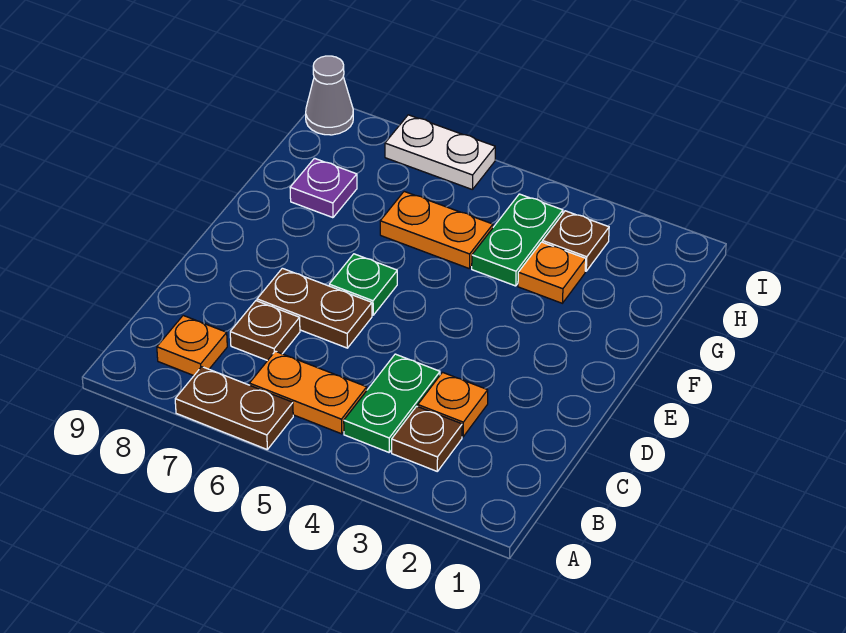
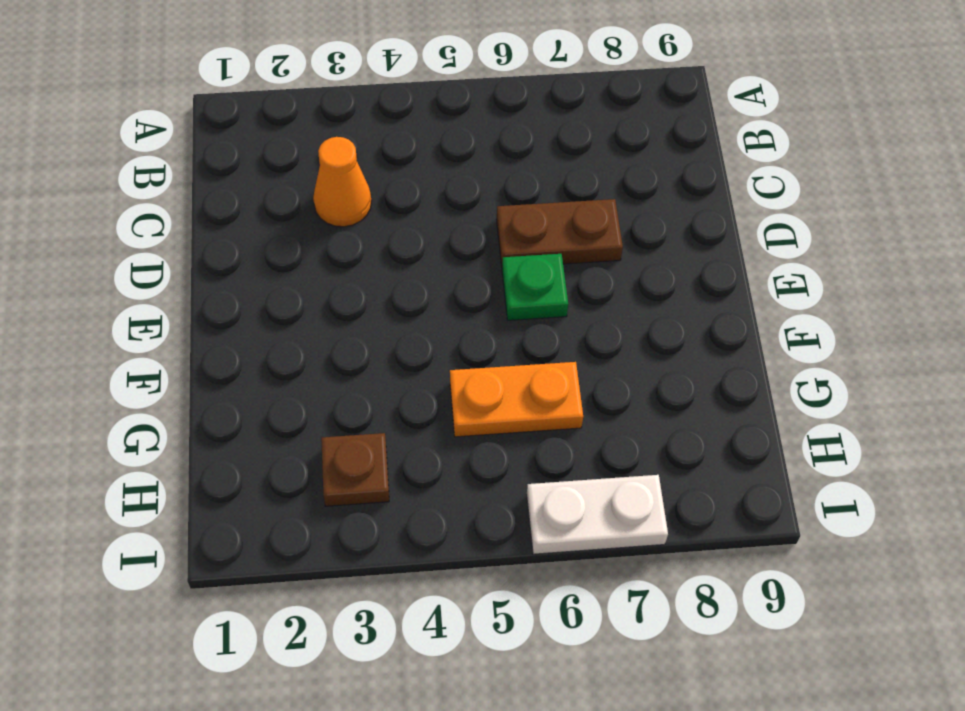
orange 1x1 cone [313,137,371,227] -> orange 1x1 plate [418,372,488,437]
none -> brown 1x2 plate [175,367,293,449]
none -> brown 1x1 plate [392,406,462,471]
none -> green 1x2 plate [344,354,440,452]

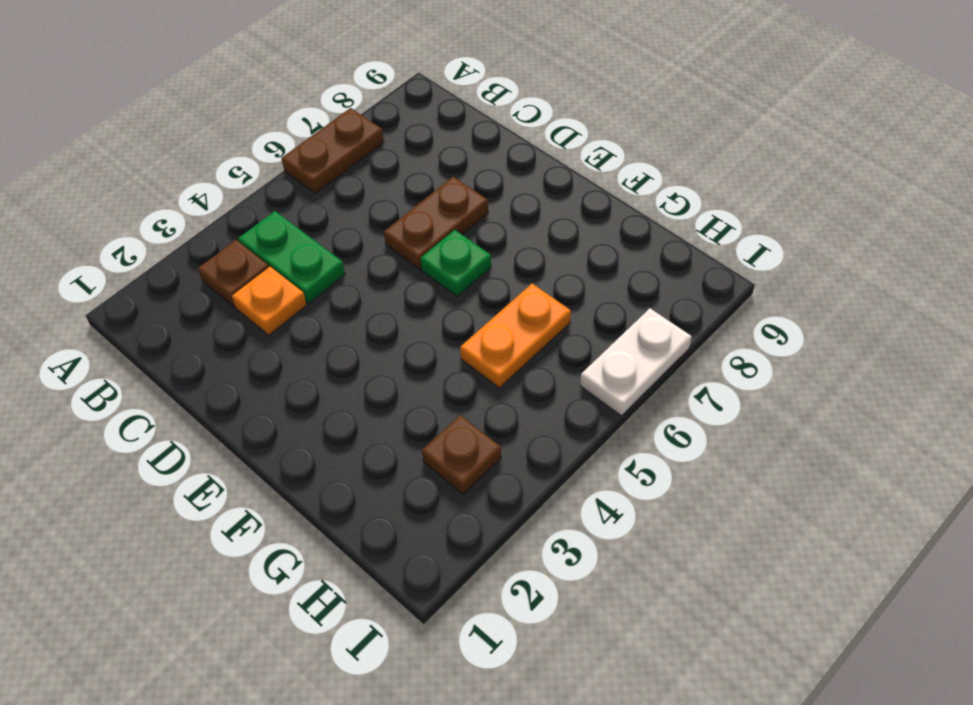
none -> orange 1x2 plate [249,351,367,434]
none -> orange 1x1 plate [157,316,227,376]
none -> brown 1x1 plate [230,301,300,361]

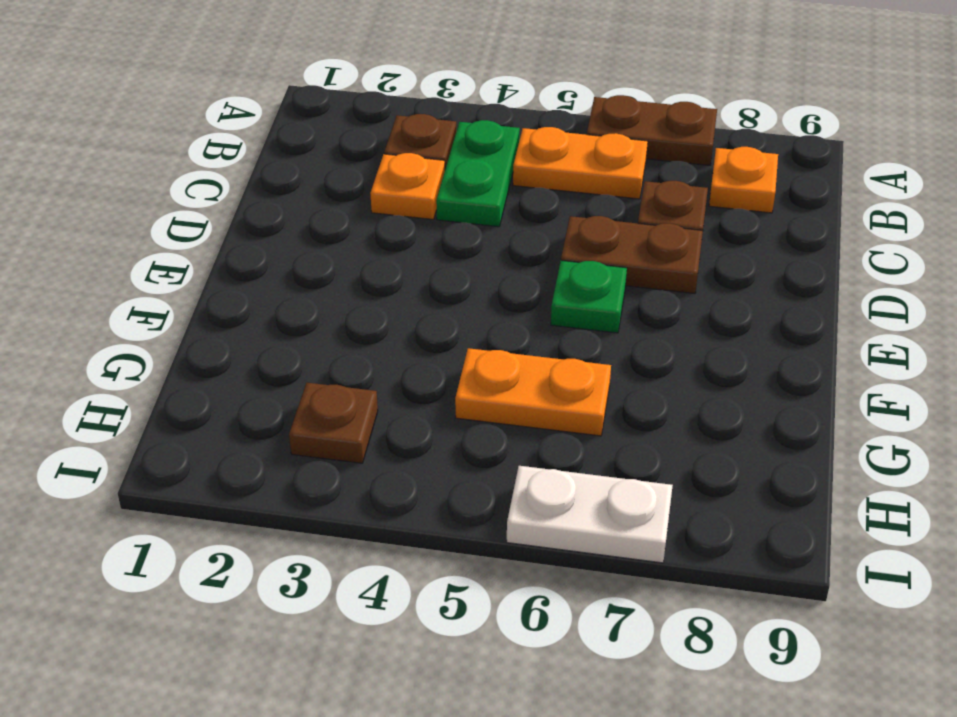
none -> orange 1x1 plate [518,242,586,303]
none -> green 1x2 plate [472,194,563,286]
none -> purple 1x1 plate [290,158,357,218]

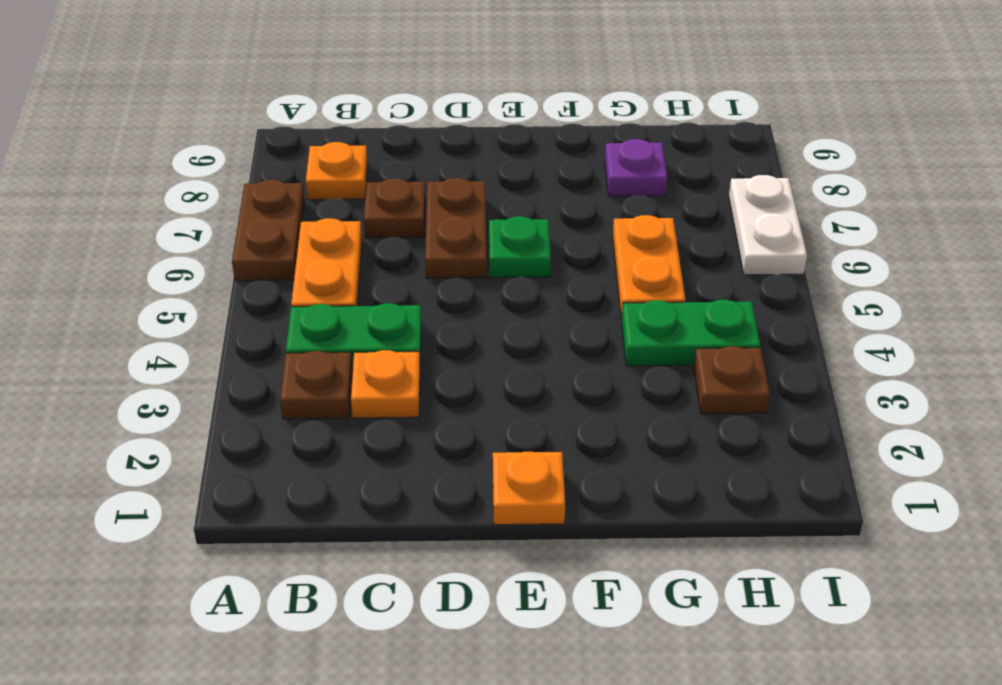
orange 1x1 plate [493,452,565,525] -> orange 1x1 plate moved to [518,242,586,303]
none -> grey 1x1 cone [306,56,353,135]

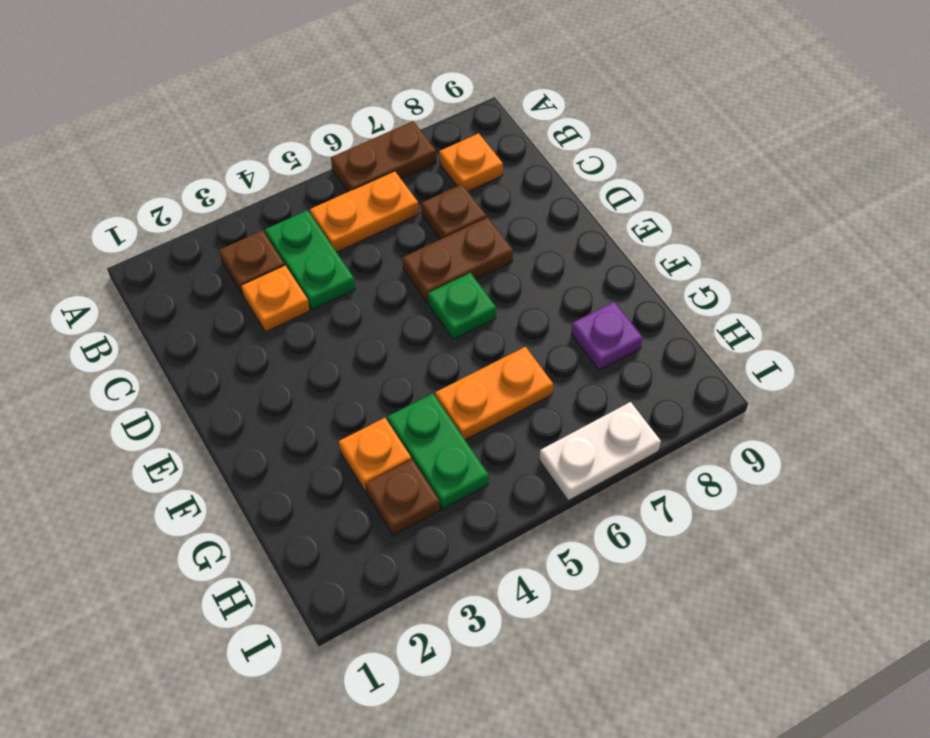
none -> grey 1x1 cone [306,56,353,135]

